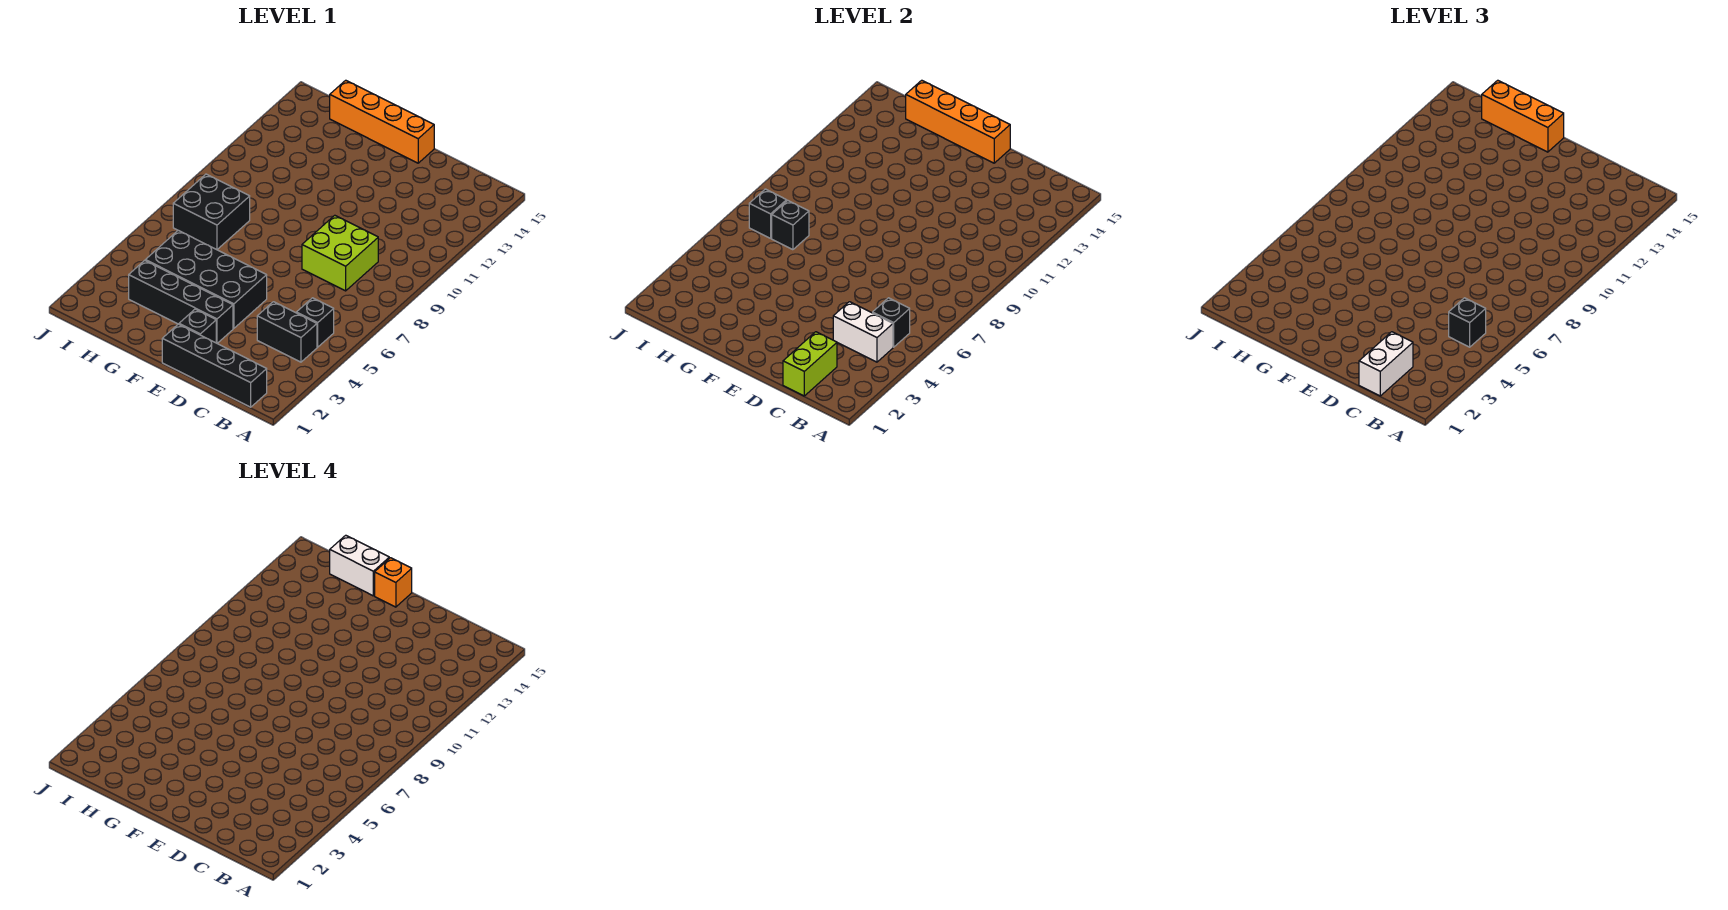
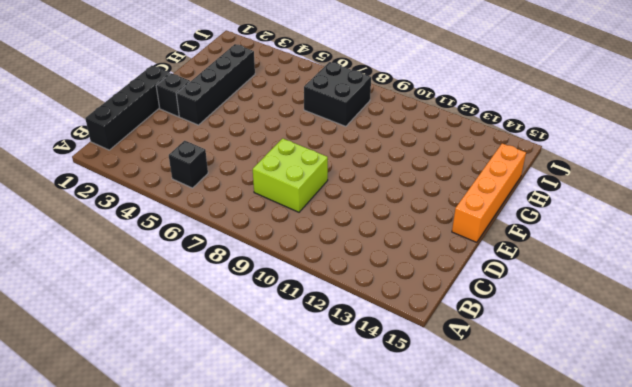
none -> black 1x2 brick [257,302,317,362]
none -> black 2x4 brick [145,230,267,328]
none -> white 1x2 brick [833,302,893,362]

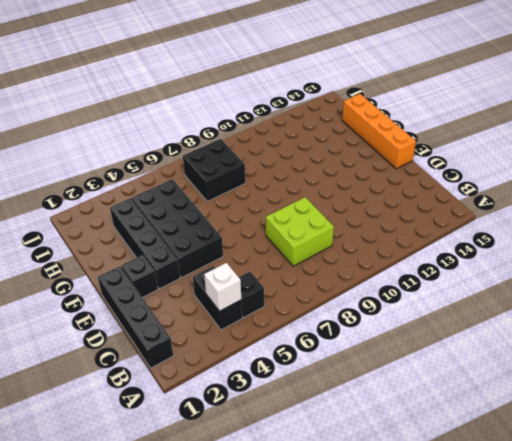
white 1x1 brick [204,263,241,311] -> white 1x2 brick [833,302,893,362]
none -> black 1x1 brick [873,298,910,347]
none -> lime 1x2 brick [783,332,837,396]
none -> orange 1x4 brick [906,80,1010,163]

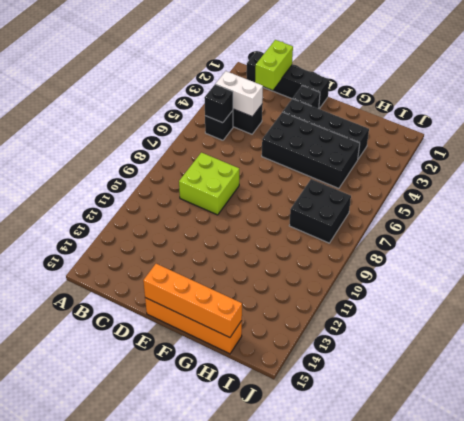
none -> black 1x1 brick [772,200,809,250]
none -> black 1x1 brick [749,189,787,238]
none -> black 1x1 brick [1449,298,1486,347]

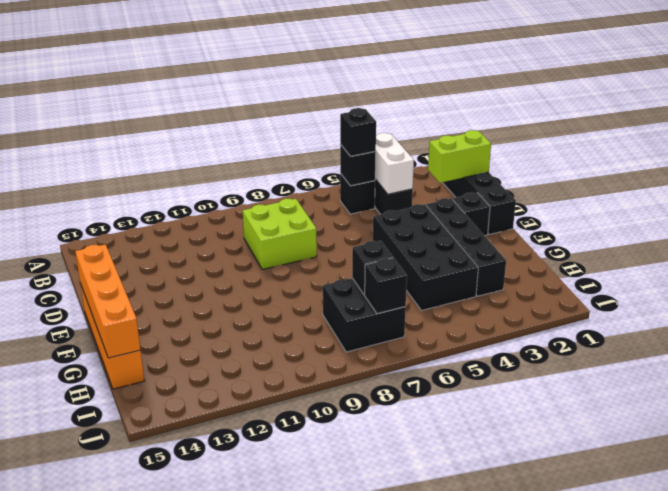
none -> white 1x2 brick [1359,332,1413,396]
none -> orange 1x3 brick [1482,80,1564,152]
none -> orange 1x1 brick [375,558,412,607]

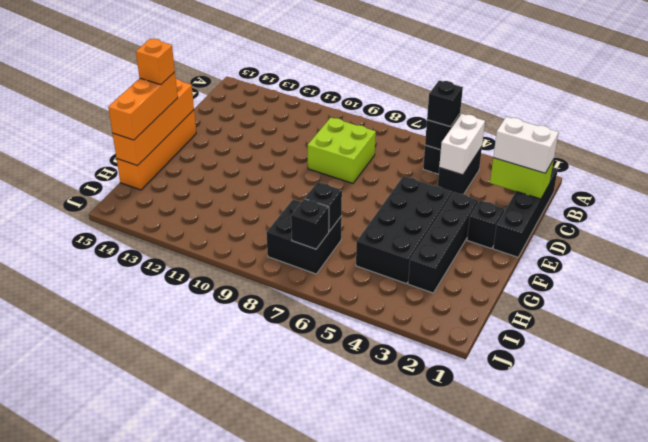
none -> white 1x2 brick [330,535,389,596]

